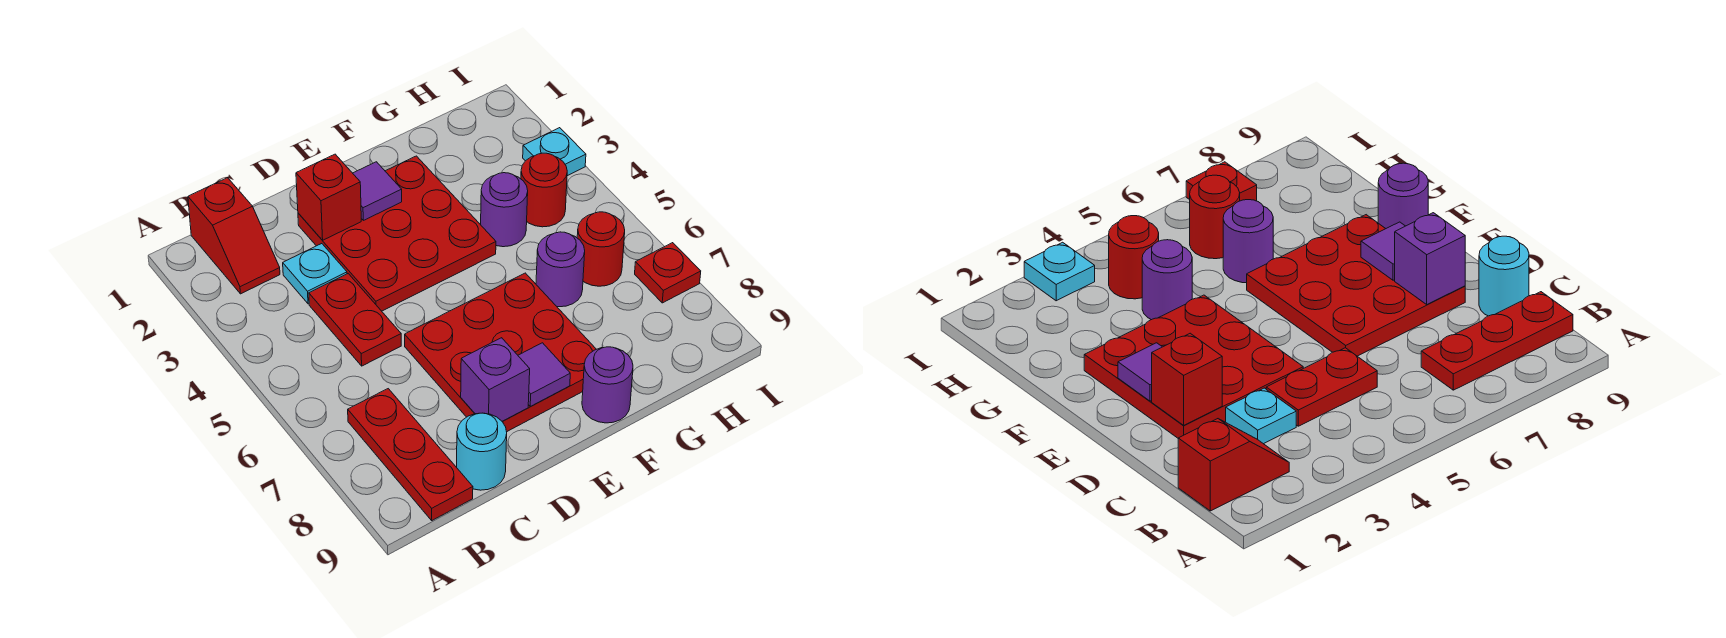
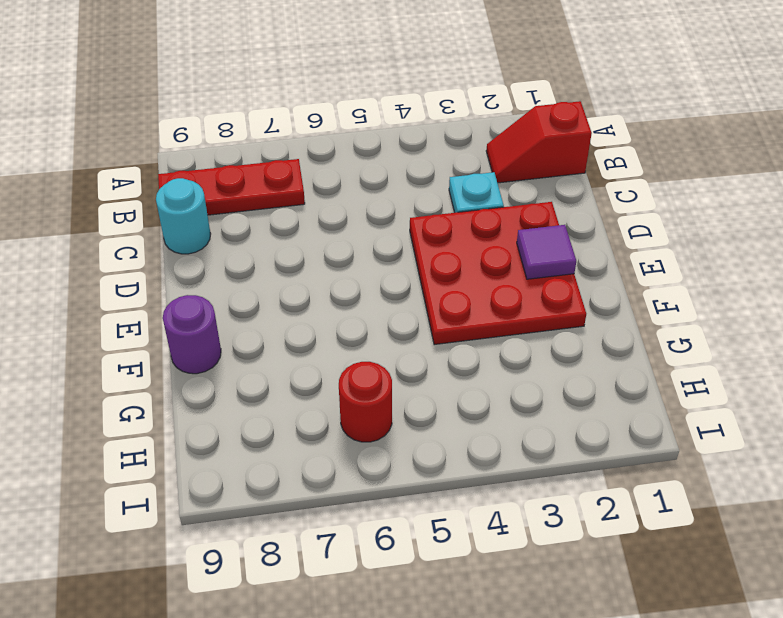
none -> red 1x2 plate [309,274,401,366]
none -> red 3x3 plate [405,273,596,432]
none -> purple 1x1 round brick [481,173,528,247]

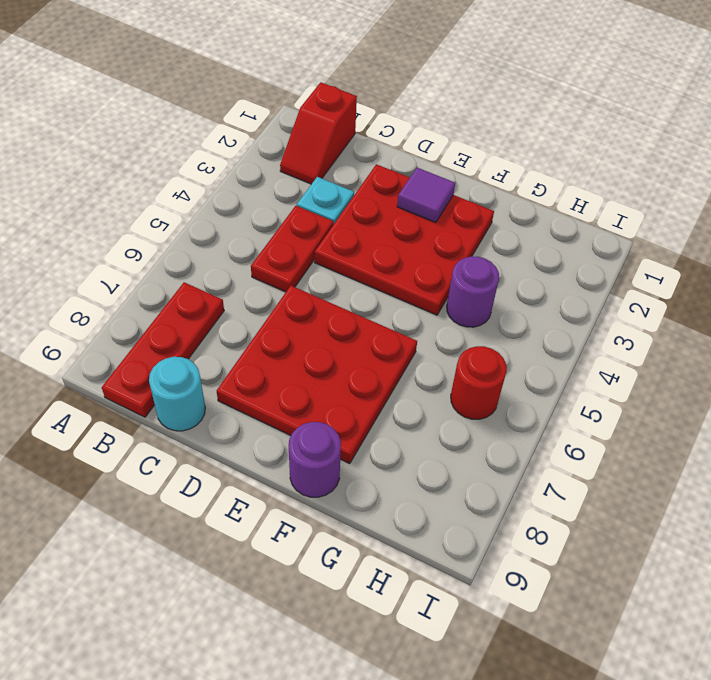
none -> purple 1x1 round brick [536,232,585,307]
none -> red 1x1 round brick [521,153,567,227]
none -> cyan 1x1 plate [523,128,586,176]

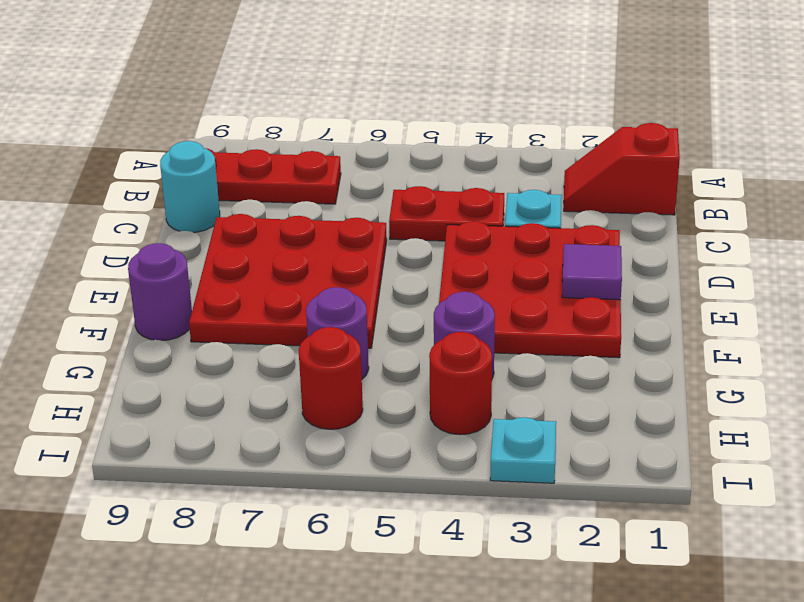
none -> red 1x1 plate [635,243,701,303]
none -> red 1x1 brick [296,154,361,240]
none -> purple 1x1 brick [461,338,530,421]

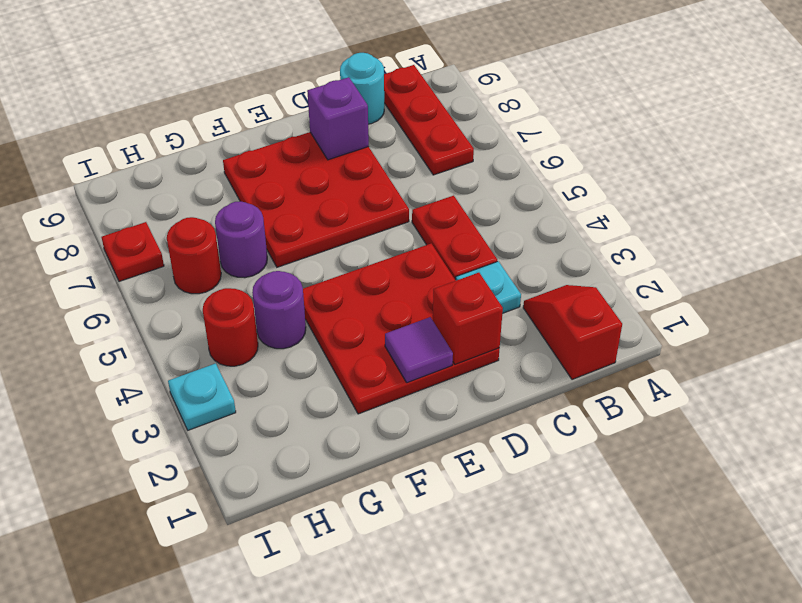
none -> purple 1x1 round brick [582,347,633,423]
none -> purple 1x1 tile [518,343,570,407]

